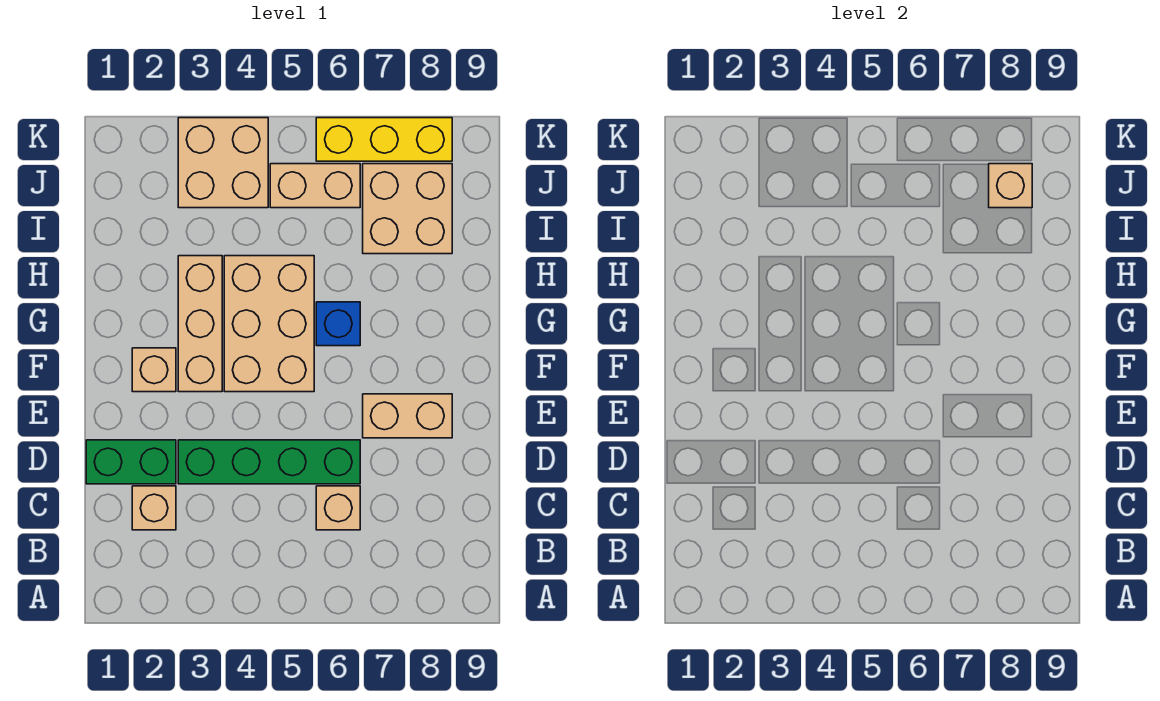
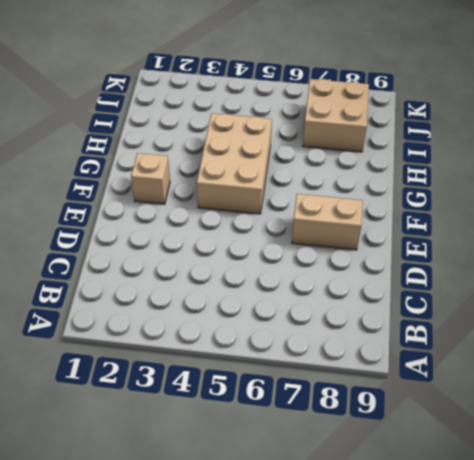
none -> tan 1x1 brick [132,486,176,530]
none -> tan 1x1 brick [316,486,360,530]
none -> green 1x2 brick [86,440,176,484]

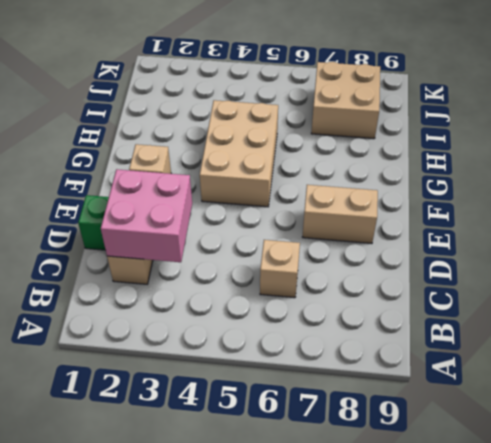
pink 2x2 brick [101,169,192,262] -> none
none -> green 1x4 brick [178,440,360,484]
none -> tan 1x3 brick [178,256,222,392]
none -> blue 1x1 brick [316,302,360,346]

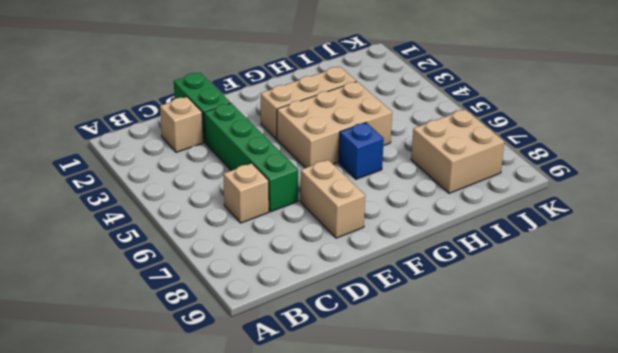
none -> tan 1x1 brick [132,348,176,392]
none -> tan 2x2 brick [178,118,268,208]
none -> tan 1x2 brick [270,164,360,208]

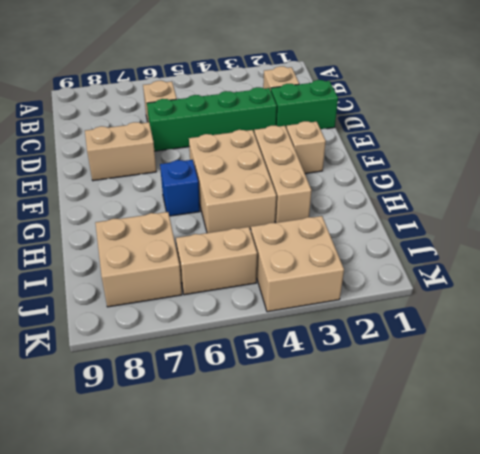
none -> yellow 1x3 brick [316,118,452,161]
none -> tan 1x1 brick [989,164,1032,208]

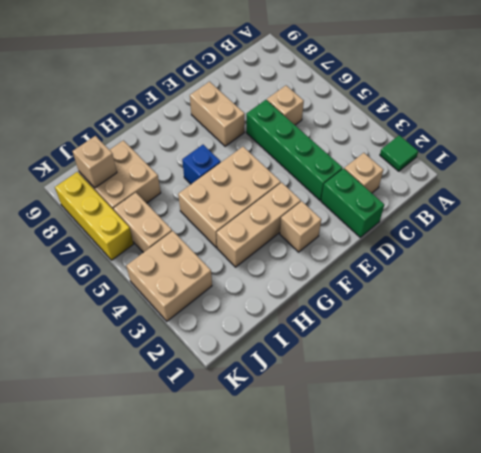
green 1x1 tile [380,135,418,171] -> none

